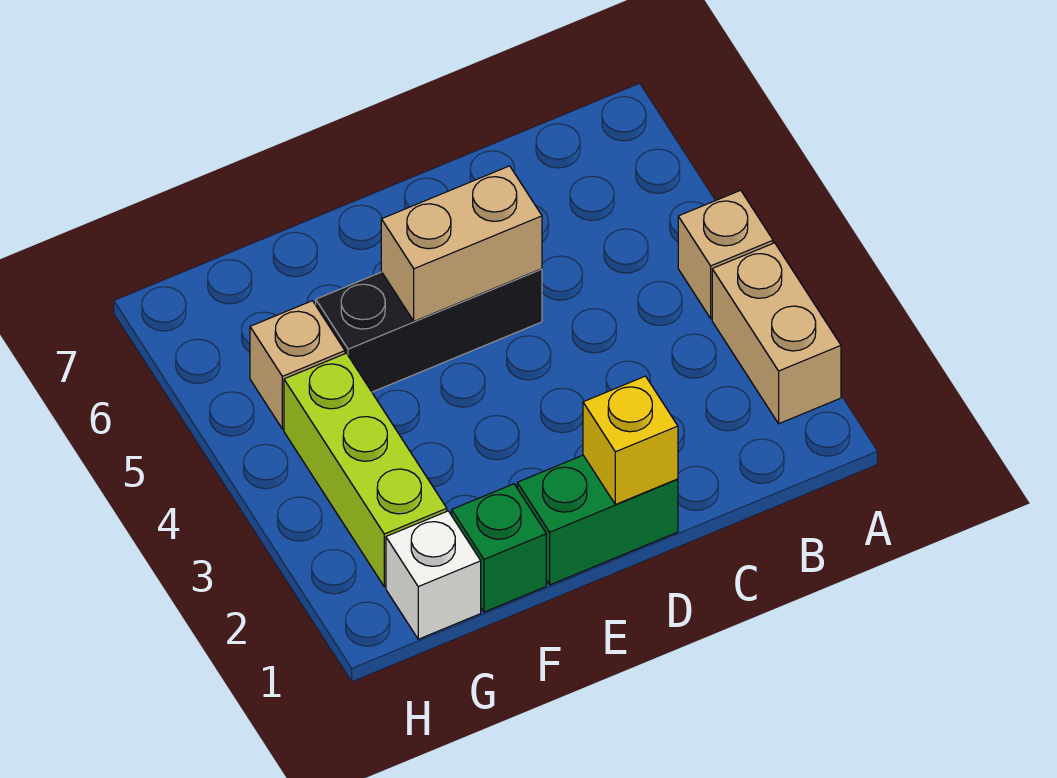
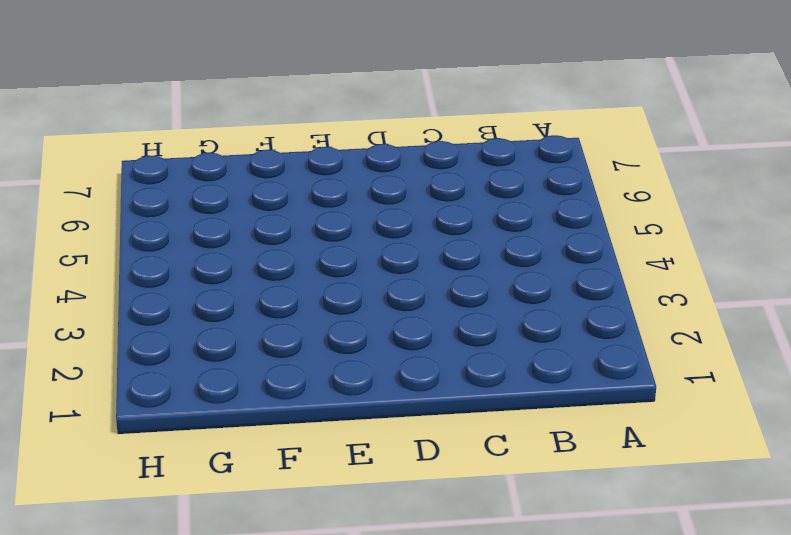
none -> tan 1x2 brick [712,243,841,424]
none -> tan 1x1 brick [678,190,773,318]

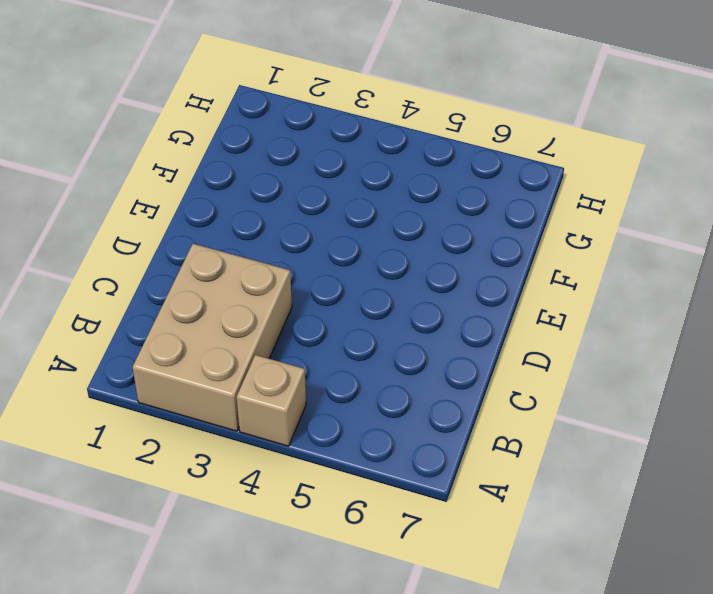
tan 2x3 brick [133,244,292,431] -> tan 1x2 brick [712,243,841,424]
none -> green 1x2 brick [517,455,678,585]
none -> black 1x3 brick [316,269,542,392]

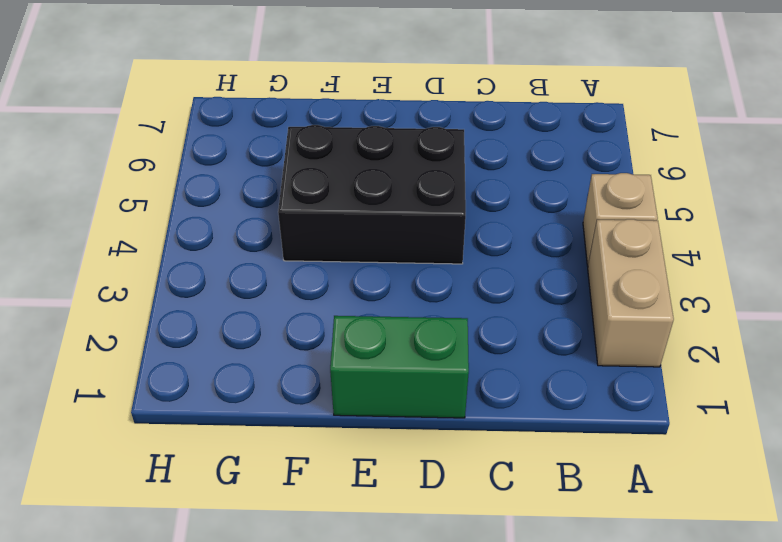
black 2x3 brick [278,125,466,264] -> black 1x3 brick [316,269,542,392]
none -> green 1x1 brick [452,484,546,612]
none -> white 1x1 brick [386,511,481,639]

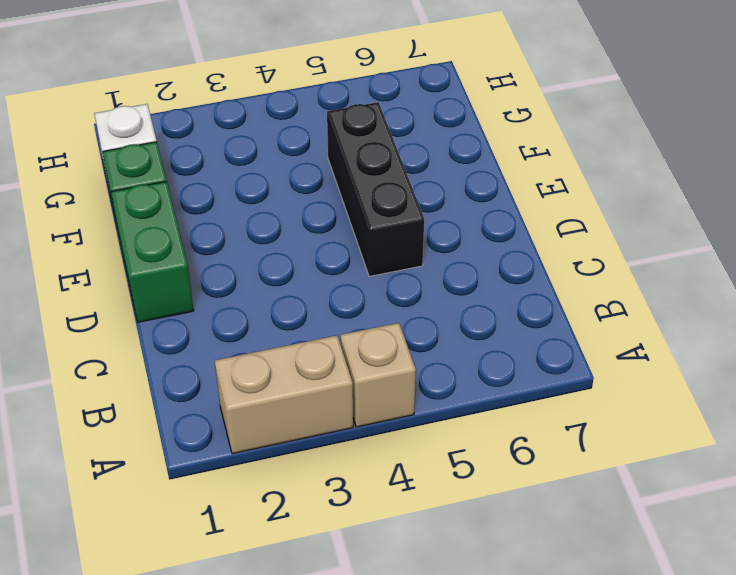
none -> lime 1x3 brick [284,353,447,587]
none -> tan 1x1 brick [250,301,345,429]

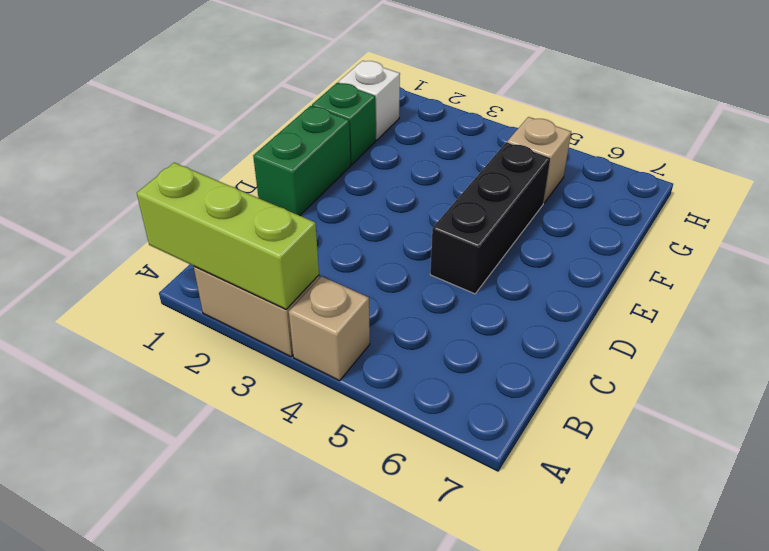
lime 1x3 brick [137,163,319,309] -> lime 1x3 brick moved to [284,353,447,587]
none -> yellow 1x1 brick [583,376,678,504]
none -> tan 1x2 brick [381,166,542,321]

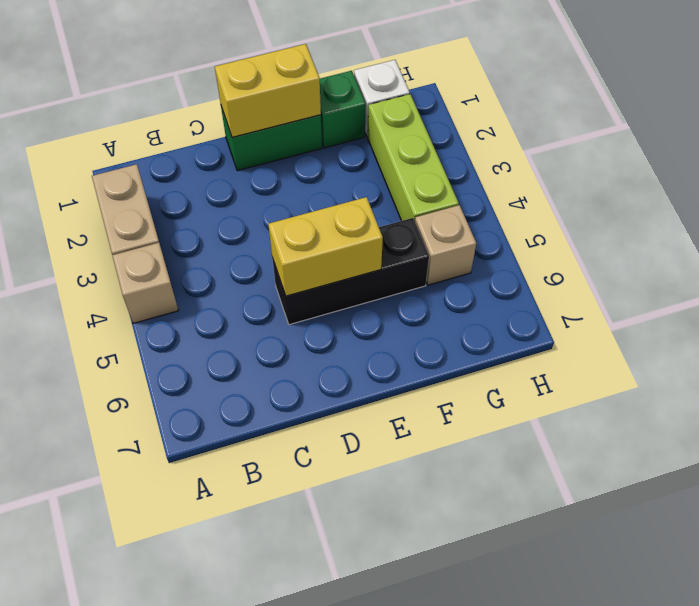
yellow 1x2 brick [215,44,321,137] -> yellow 1x1 brick [583,376,678,504]
yellow 1x2 brick [268,197,383,296] -> tan 1x2 brick [381,166,542,321]

